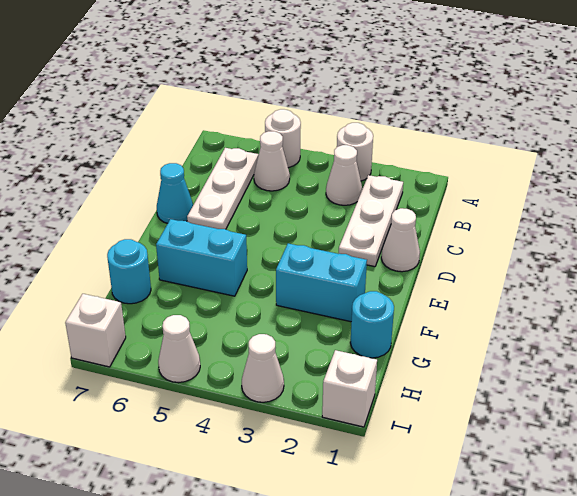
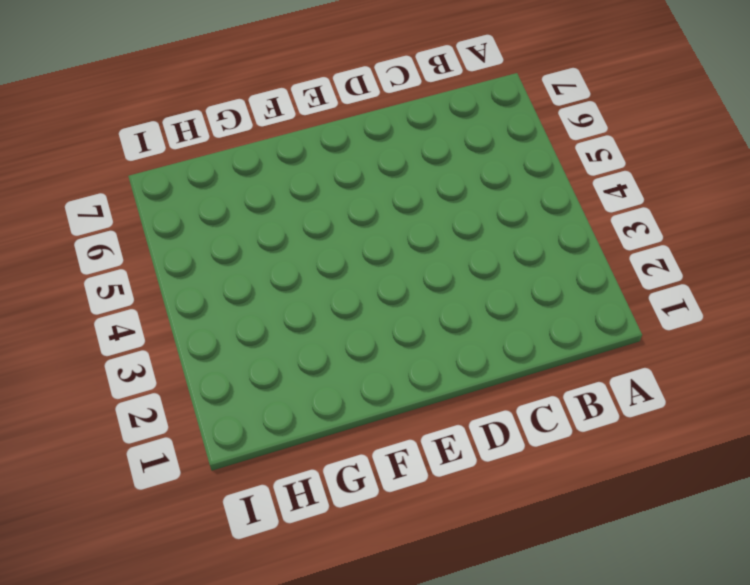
none -> white 1x1 round brick [337,123,373,181]
none -> white 1x1 round brick [265,109,301,168]
none -> white 1x3 plate [339,175,403,267]

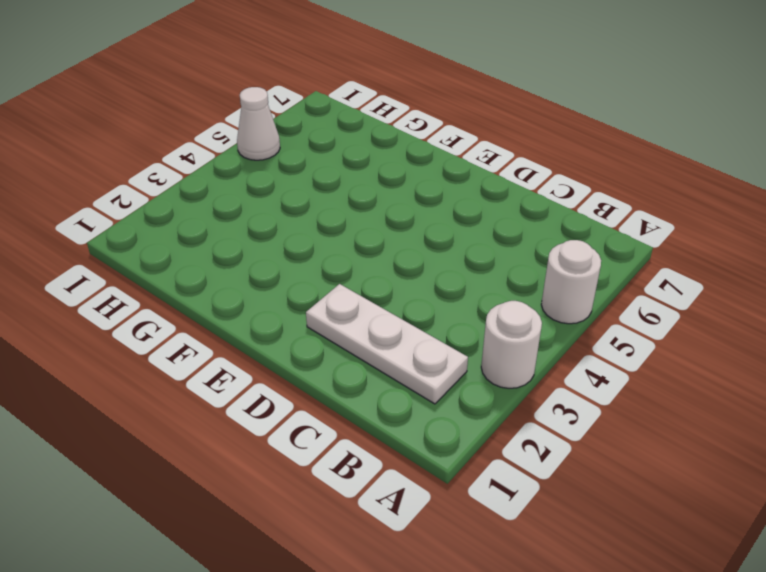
none -> white 1x1 cone [326,145,362,205]
none -> white 1x1 cone [254,131,290,191]
none -> white 1x3 plate [187,148,259,229]

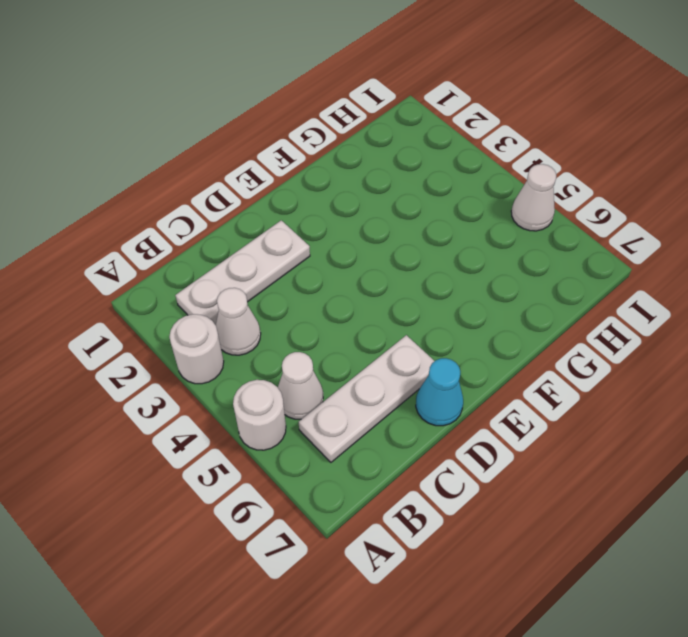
none -> white 1x1 cone [381,208,420,272]
none -> cyan 1x2 brick [276,243,367,322]
none -> cyan 1x2 brick [156,219,247,296]

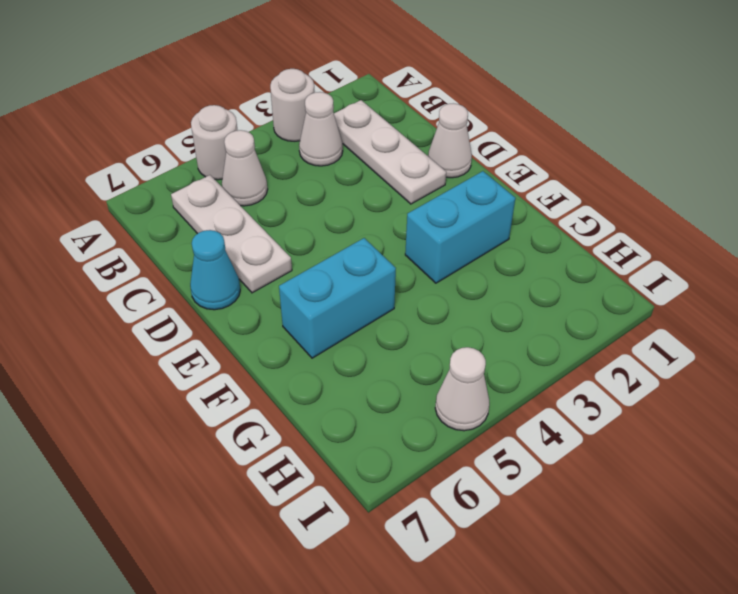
none -> cyan 1x1 round brick [350,291,394,358]
none -> cyan 1x1 round brick [107,239,151,304]
none -> white 1x1 brick [322,350,377,427]

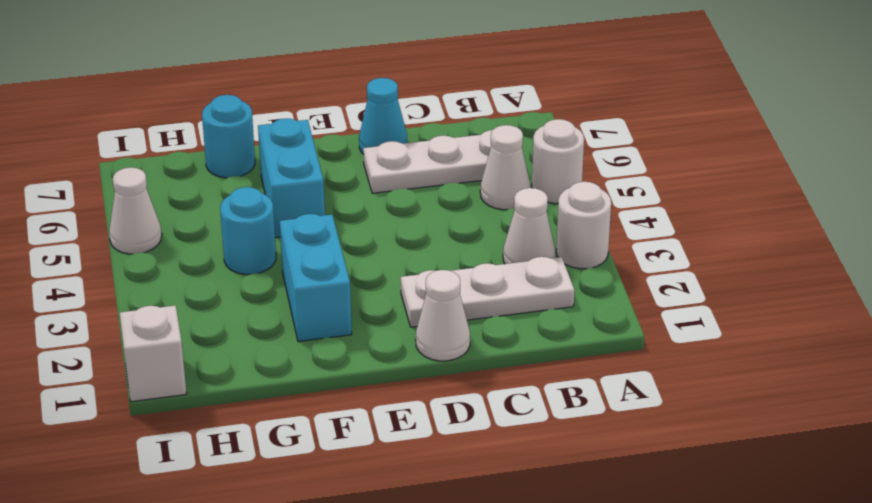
cyan 1x1 round brick [220,187,276,275] -> cyan 1x1 round brick moved to [350,291,394,358]
none -> white 1x1 cone [242,334,284,402]
none -> white 1x1 brick [65,294,126,367]

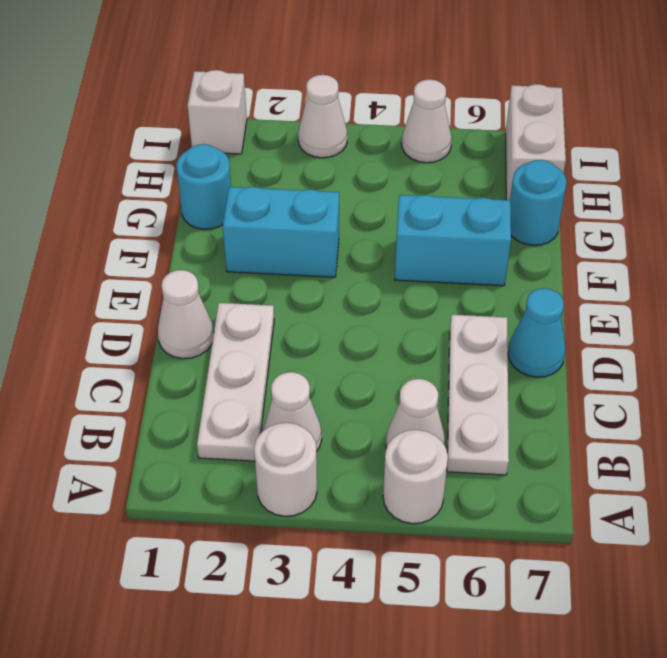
white 1x2 brick [506,84,566,200] -> white 1x1 brick [65,294,126,367]

